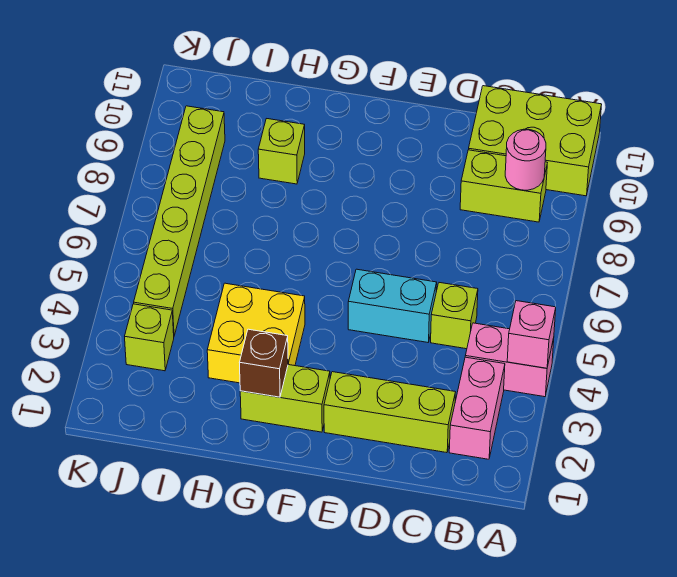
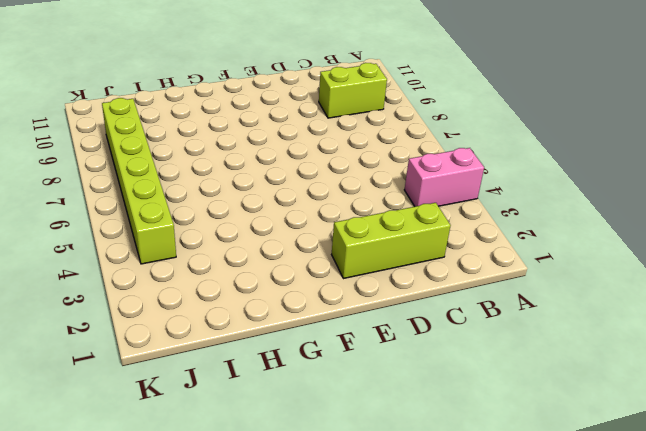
none -> lime 2x3 brick [468,86,602,196]
none -> pink 1x2 brick [449,357,505,459]
none -> lime 1x1 brick [431,283,478,349]

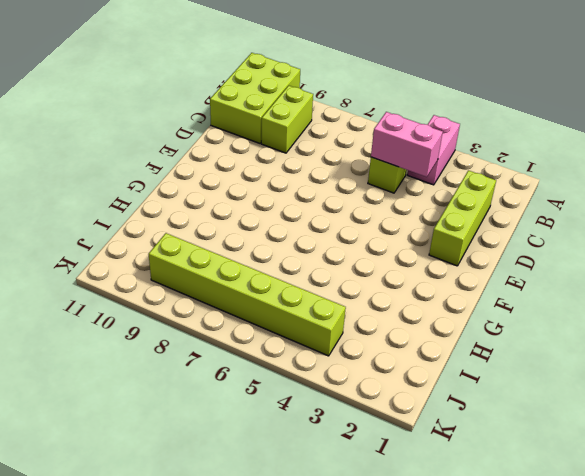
pink 1x2 brick [371,112,443,177] -> pink 1x2 brick moved to [449,357,505,459]
none -> cyan 1x2 brick [348,269,437,342]
none -> lime 1x2 brick [240,365,330,432]
none -> yellow 2x2 brick [207,283,305,383]

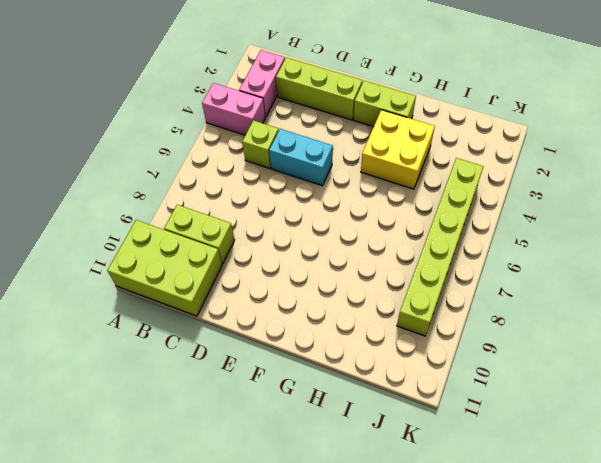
none -> lime 1x1 brick [258,119,305,184]
none -> lime 1x1 brick [125,304,174,371]
none -> pink 1x1 brick [507,301,556,368]

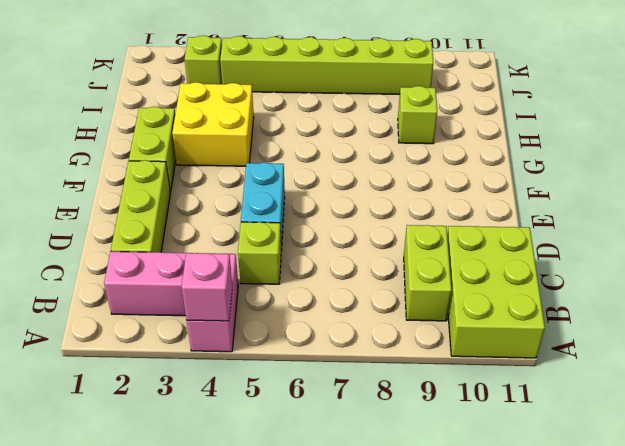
none -> pink 1x1 round brick [505,129,546,190]
none -> brown 1x1 brick [239,329,288,397]

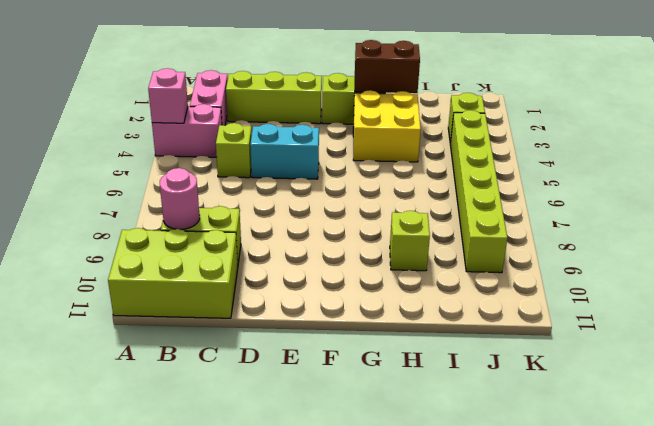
brown 1x2 brick [355,40,420,93] -> brown 1x1 brick [239,329,288,397]

